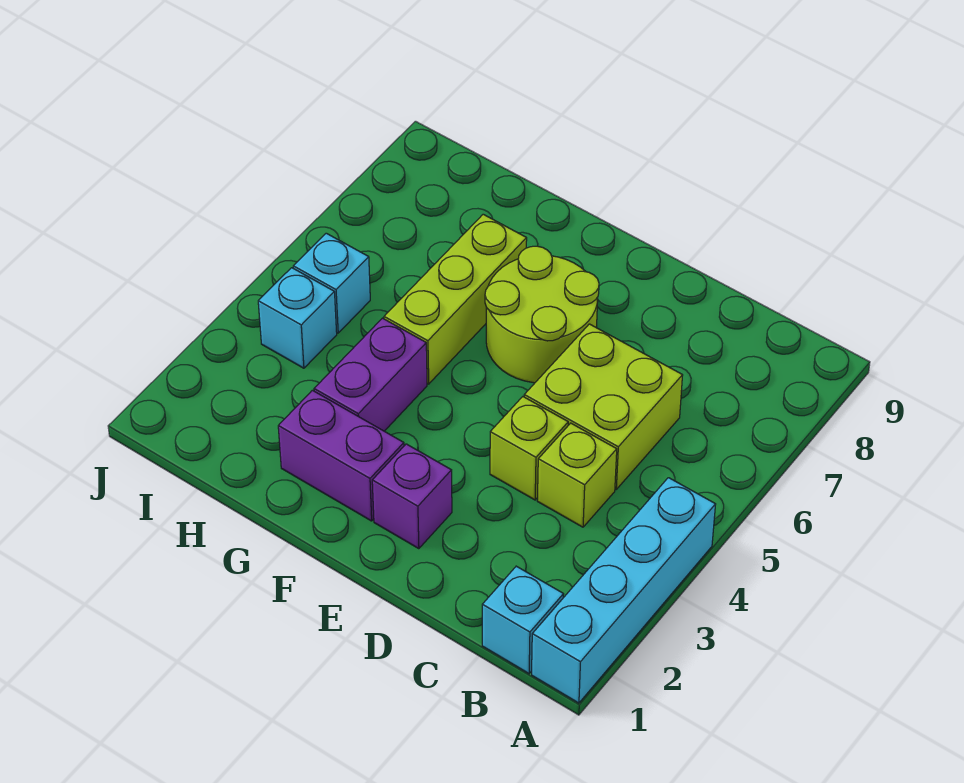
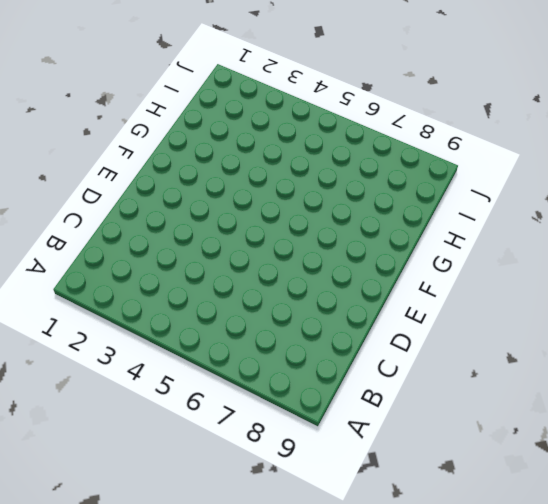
none -> cyan 1x4 brick [532,478,716,703]
none -> cyan 1x1 brick [482,566,564,673]
none -> lime 1x1 brick [537,423,617,527]

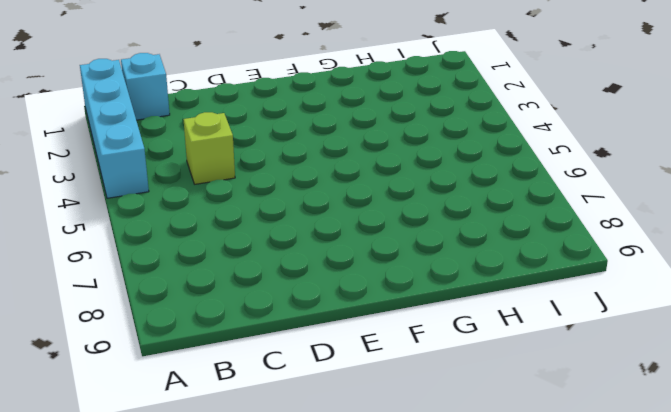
none -> lime 2x2 brick [524,324,683,489]
none -> lime 1x1 brick [490,397,568,500]
none -> purple 1x1 brick [372,444,452,549]

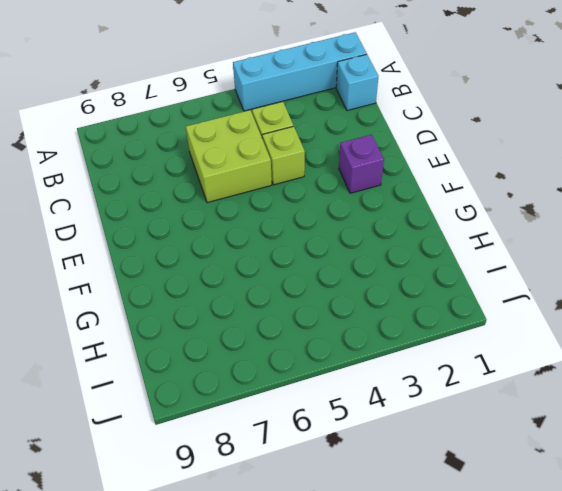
none -> lime 2x2 round brick [485,246,599,383]
none -> purple 1x2 brick [278,390,404,521]
none -> purple 1x2 brick [314,318,427,431]

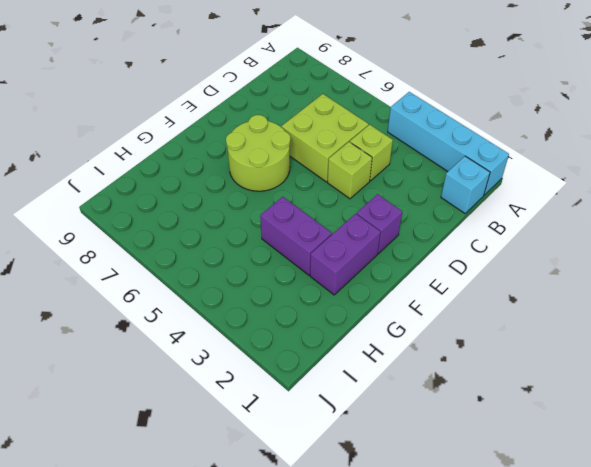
none -> lime 1x3 brick [384,214,527,384]
none -> cyan 1x1 brick [258,268,337,368]
none -> cyan 1x1 brick [293,233,370,333]

